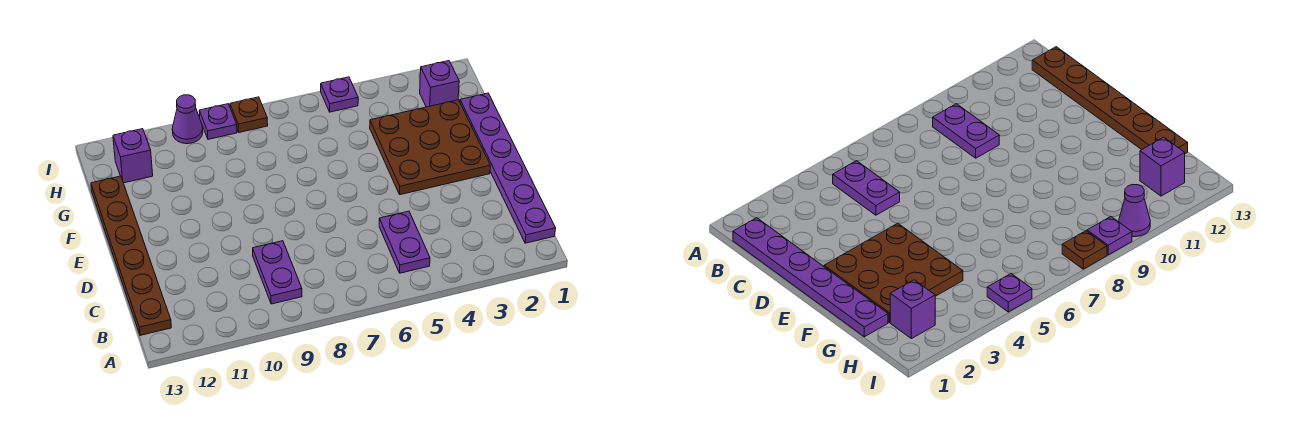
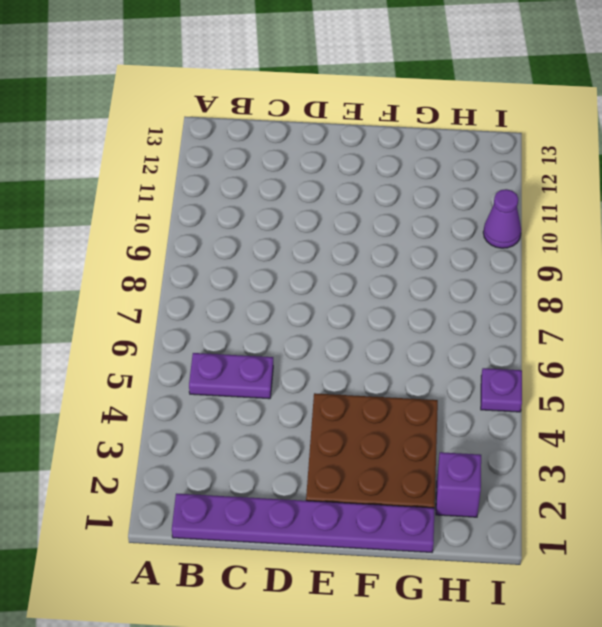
none -> purple 1x2 plate [253,241,302,304]
none -> brown 1x6 plate [91,176,171,335]

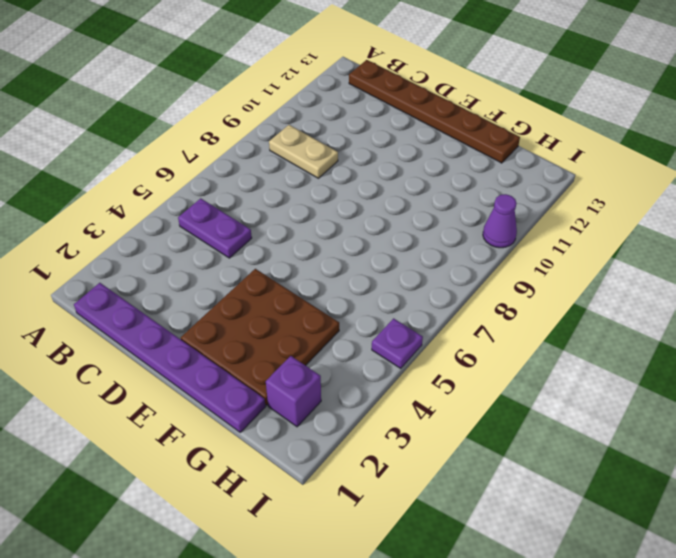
tan 1x2 plate [269,125,338,178] -> purple 1x2 plate [253,241,302,304]
none -> purple 1x1 brick [113,129,153,183]
none -> brown 1x1 plate [230,97,268,132]

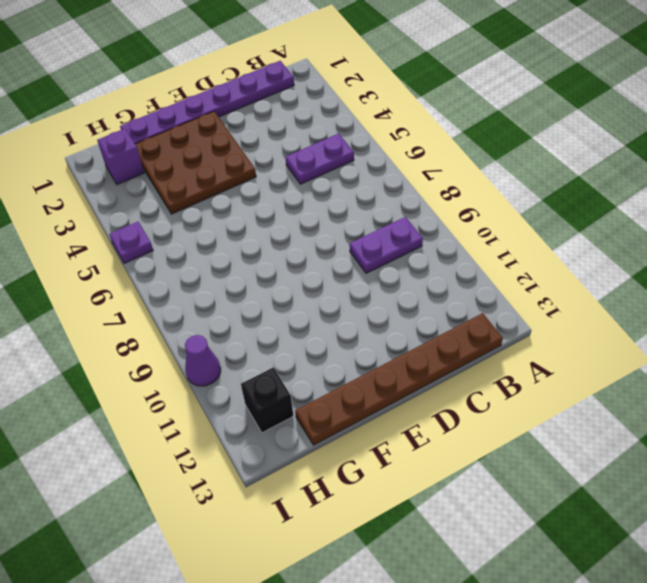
black 1x1 brick [241,368,293,433] -> purple 1x1 brick [113,129,153,183]
none -> brown 1x1 plate [230,97,268,132]
none -> purple 1x1 plate [199,104,237,139]

